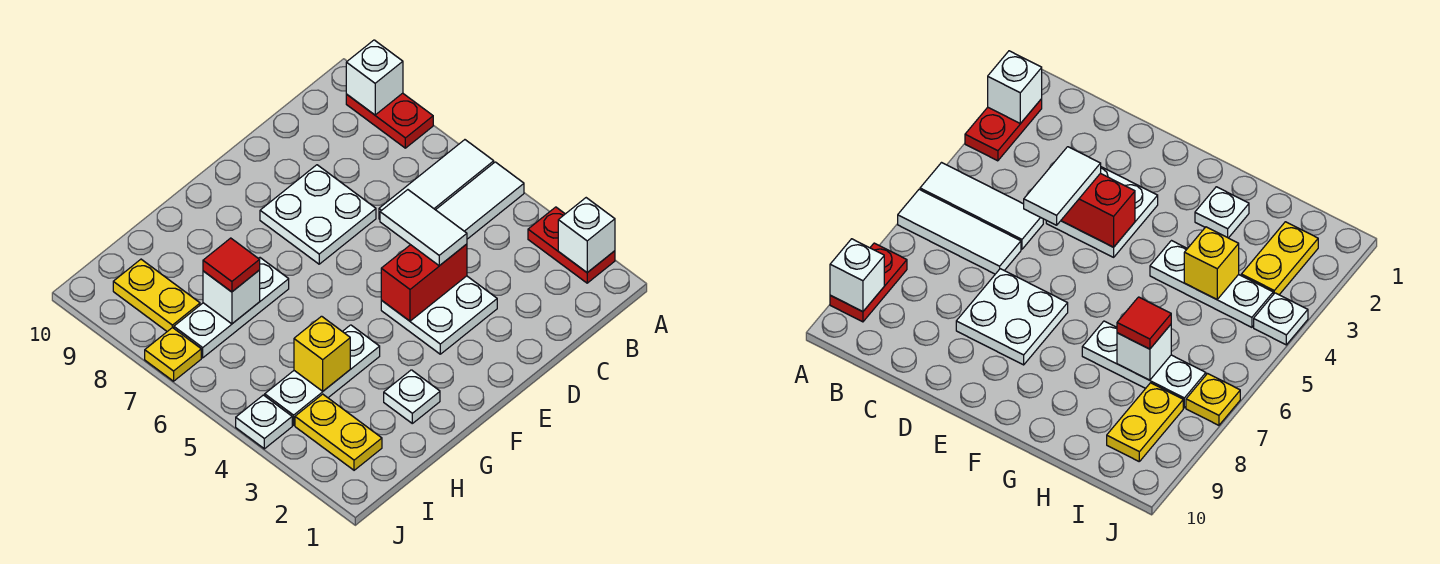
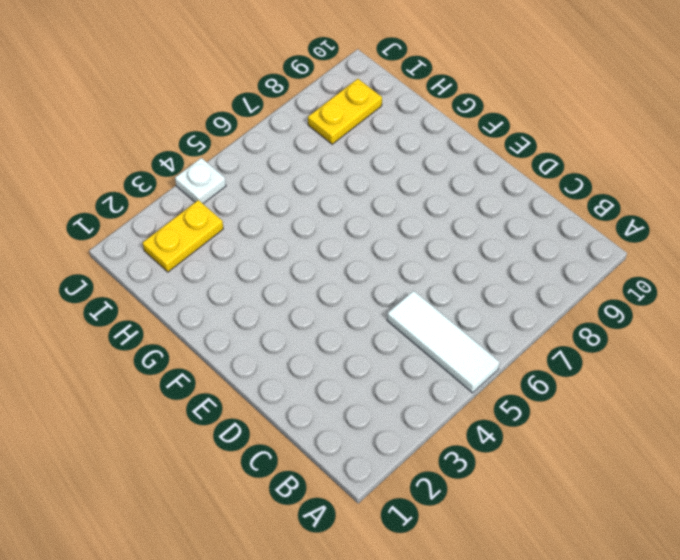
none -> red 1x2 plate [528,207,615,283]
none -> white 1x3 tile [379,140,494,219]
none -> red 1x2 plate [346,93,433,148]

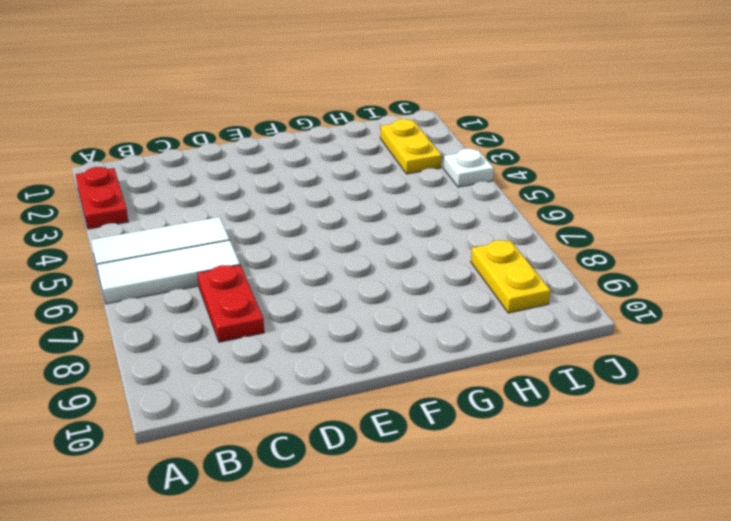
red 1x2 plate [198,265,264,342] -> red 1x2 plate moved to [346,93,433,148]
none -> white 2x2 plate [381,276,497,354]
none -> white 2x2 plate [260,165,376,264]
none -> white 1x1 plate [384,370,440,423]

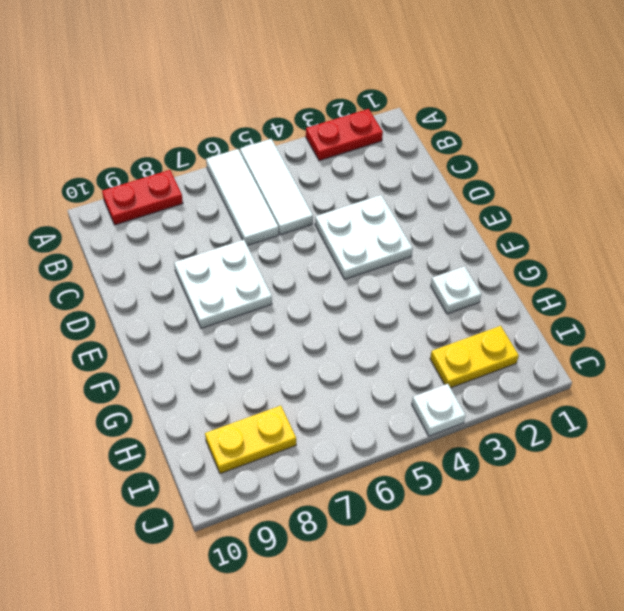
none -> white 1x3 plate [265,325,380,425]
none -> white 1x3 plate [174,258,289,358]
none -> yellow 1x1 plate [145,327,201,381]

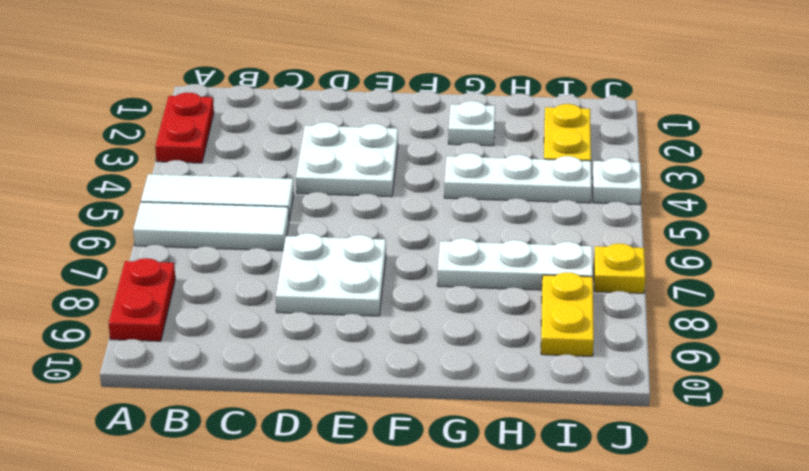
none -> white 1x1 brick [558,198,615,273]
none -> white 1x1 brick [346,40,403,115]
none -> red 1x2 brick [381,244,467,321]

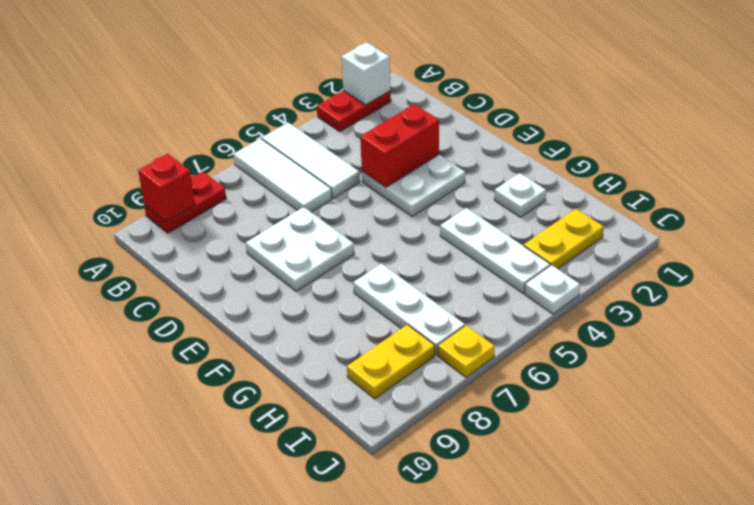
red 1x1 brick [138,154,195,222] -> white 1x1 brick [346,40,403,115]
red 1x2 brick [360,104,439,187] -> red 1x2 brick turned to [381,244,467,321]
none -> yellow 1x1 brick [294,316,350,391]
none -> white 1x1 brick [203,270,260,324]
none -> white 1x2 tile [380,190,467,266]

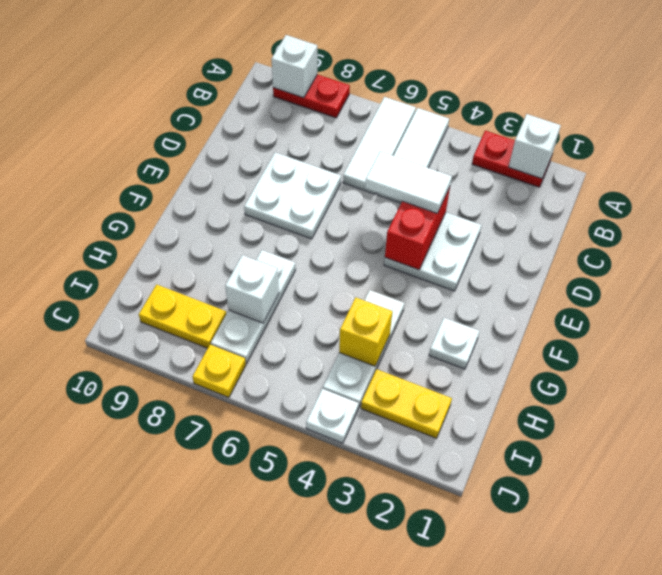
none -> red 1x1 tile [203,238,260,292]

